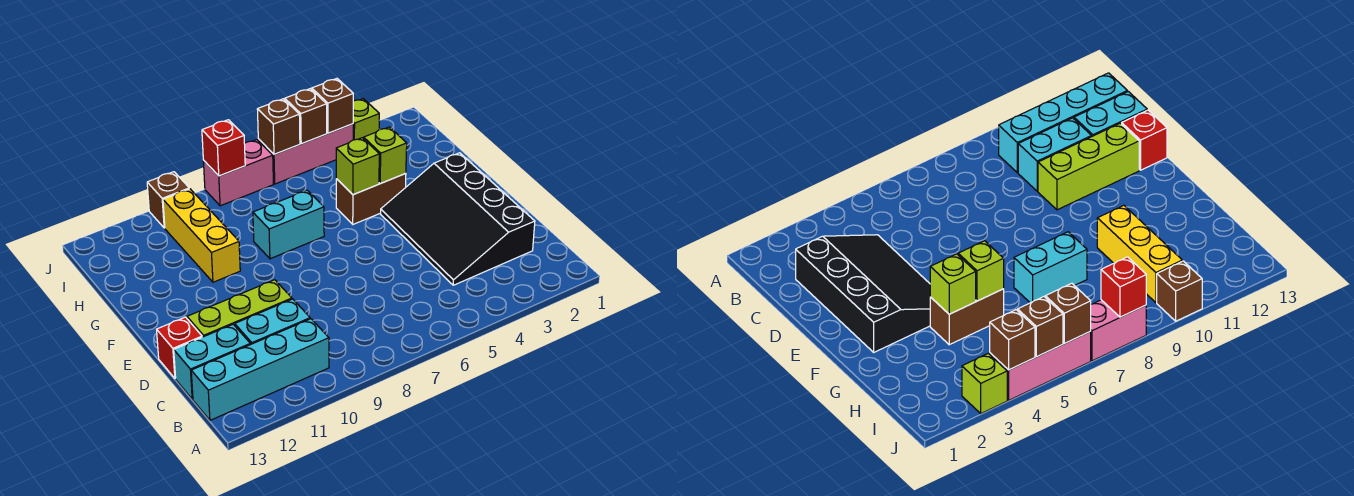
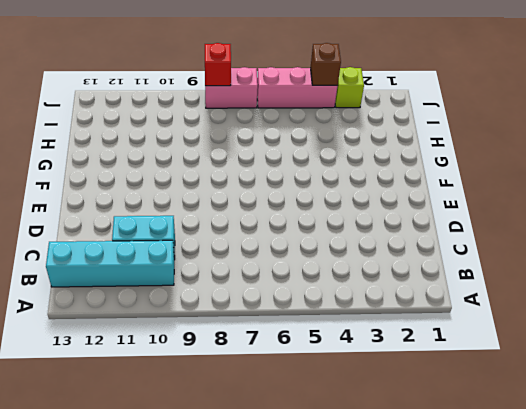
none -> black 3x4 slope [381,153,535,285]
none -> cyan 1x2 brick [174,324,250,399]
none -> lime 1x3 brick [187,280,292,337]

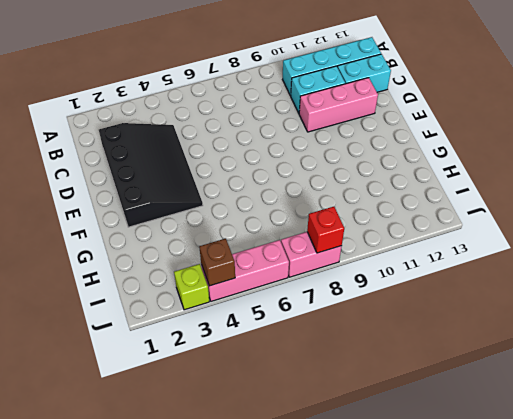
pink 1x3 brick [299,78,378,132] -> lime 1x3 brick [187,280,292,337]
none -> red 1x1 brick [157,317,202,378]
none -> brown 1x2 brick [336,173,406,224]
none -> cyan 1x2 brick [253,190,324,259]

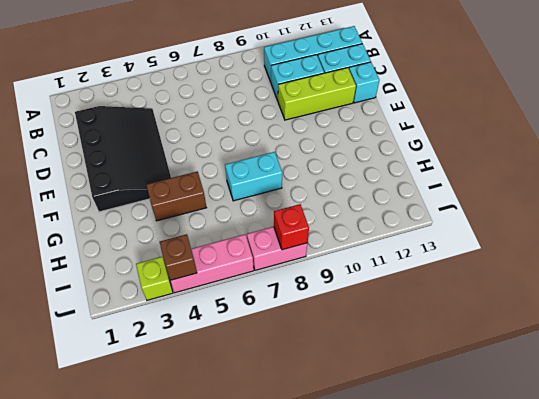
cyan 1x1 brick [349,62,379,103] -> red 1x1 brick [157,317,202,378]
none -> yellow 1x3 brick [163,189,240,282]
none -> brown 1x1 brick [147,172,189,228]
none -> lime 1x1 brick [364,127,407,184]

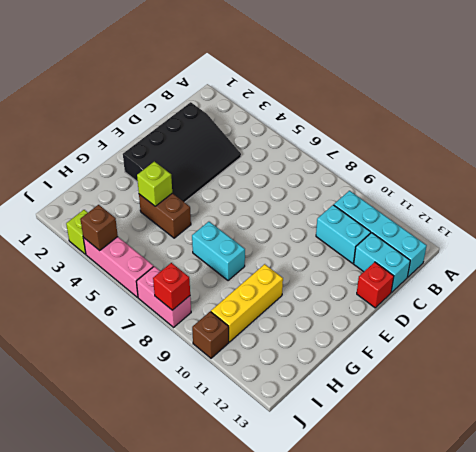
none -> lime 1x3 brick [187,280,292,337]
none -> lime 1x1 brick [336,138,379,195]
none -> brown 1x1 brick [285,89,327,144]

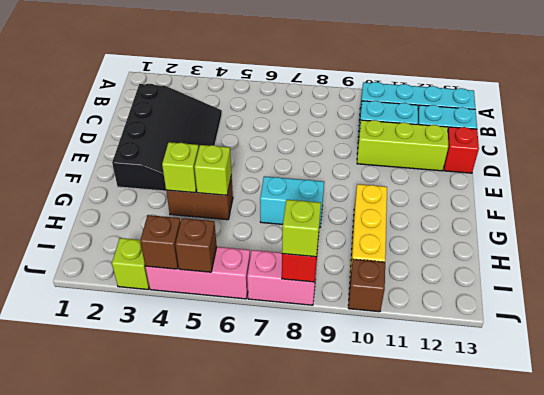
lime 1x1 brick [282,200,321,257] -> none
none -> brown 1x1 brick [257,99,300,154]

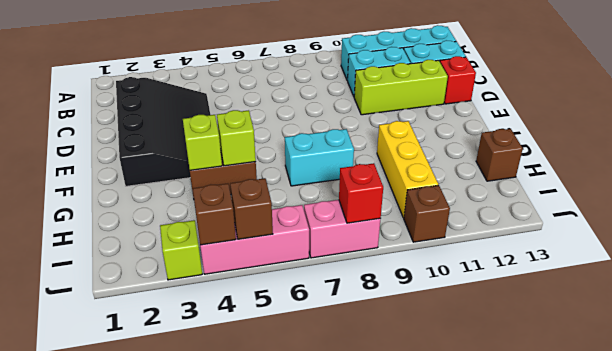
brown 1x1 brick [476,129,523,181] -> brown 1x1 brick moved to [257,99,300,154]

